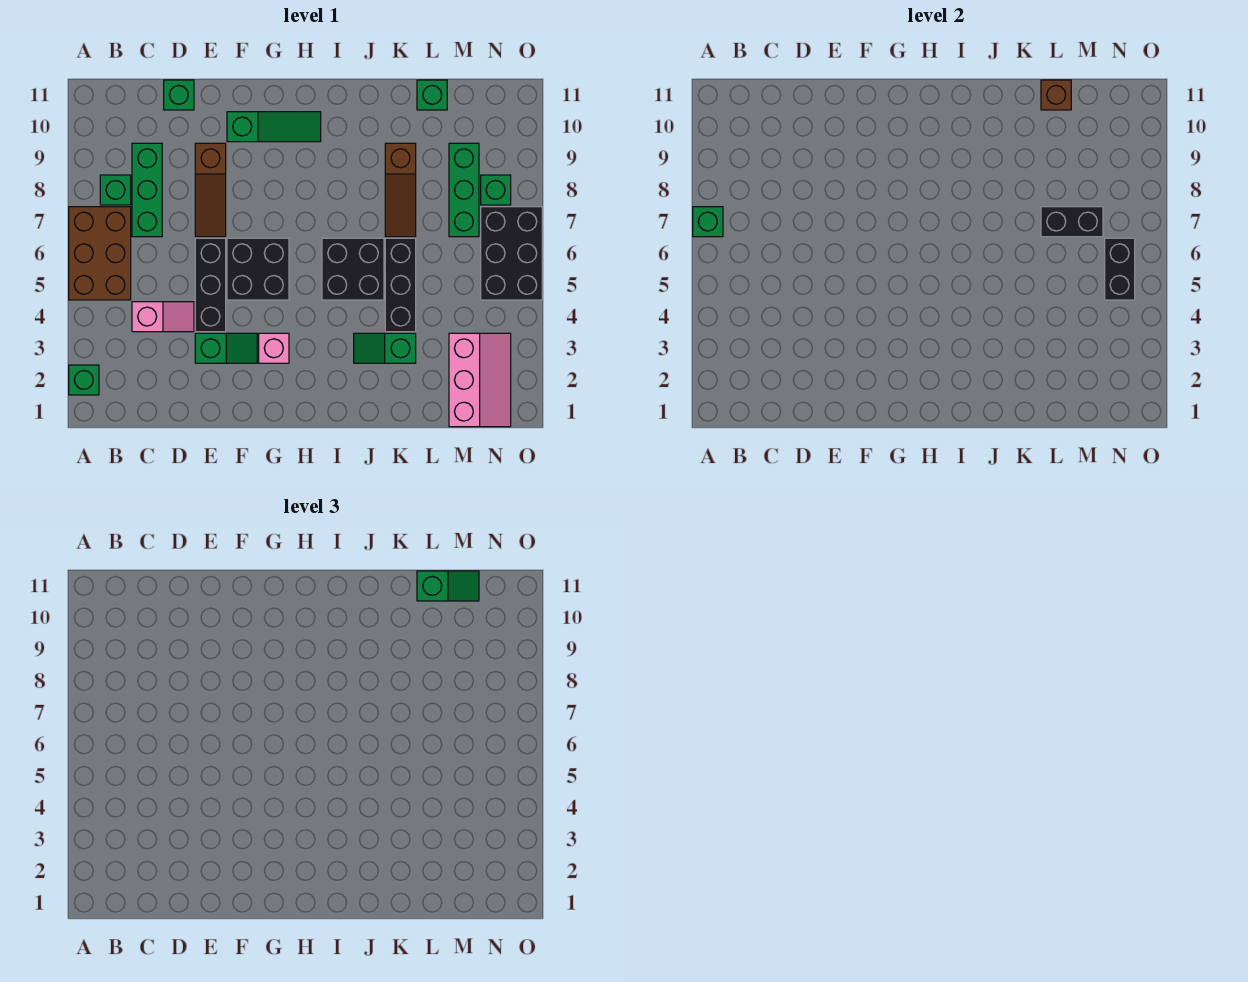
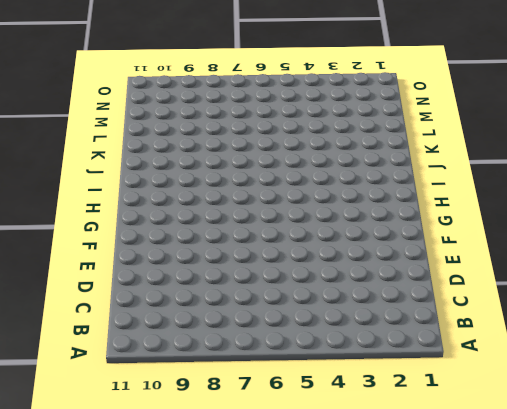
none -> green 1x1 brick [69,365,99,395]
none -> brown 2x3 brick [69,207,131,300]
none -> green 1x1 brick [100,175,131,205]

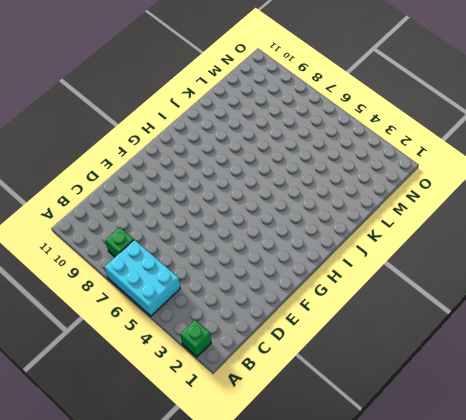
cyan 2x3 brick [105,240,180,316] -> brown 2x3 brick [69,207,131,300]
none -> pink 1x2 slope [132,302,194,332]
none -> green 1x3 brick [132,143,162,237]
none -> green 1x1 brick [164,80,194,110]

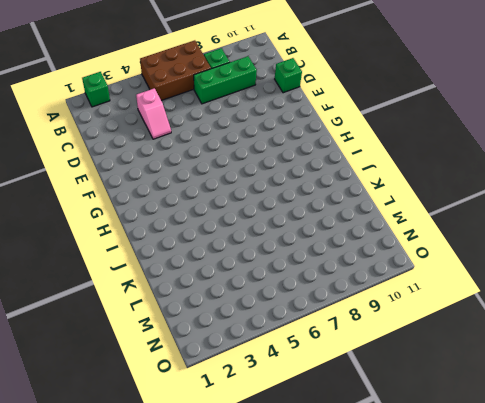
none -> green 1x2 slope [195,333,257,363]
none -> black 1x3 brick [195,238,226,332]
none -> brown 1x3 slope [195,143,226,237]

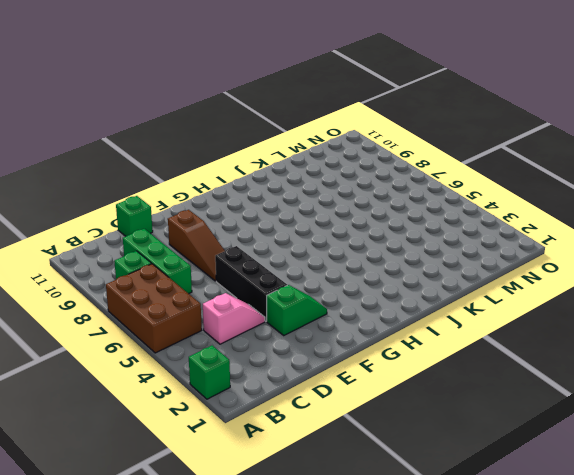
none -> black 2x2 brick [227,238,289,300]
none -> green 1x3 slope [227,112,321,142]
none -> pink 1x1 brick [259,333,289,363]

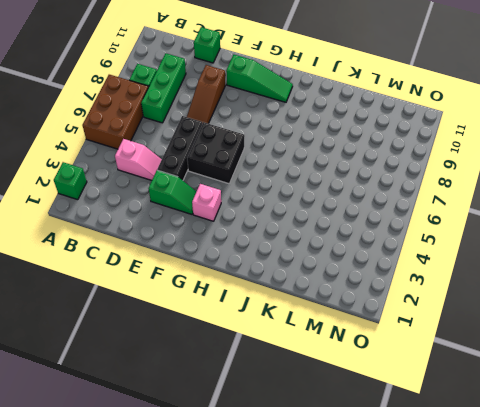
none -> black 2x2 brick [322,238,384,300]
none -> green 1x2 slope [354,333,416,363]
none -> black 1x3 brick [385,238,416,332]

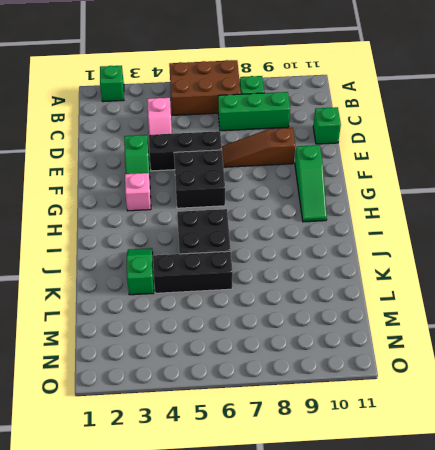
none -> brown 1x3 slope [385,143,416,237]
none -> green 1x1 brick [417,80,447,110]
none -> pink 2x3 slope [449,333,511,427]

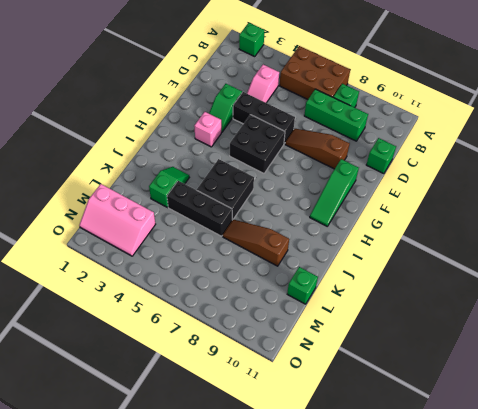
none -> green 1x3 brick [449,143,479,237]
none -> black 2x3 brick [481,207,542,300]
none -> green 1x1 brick [481,175,511,205]

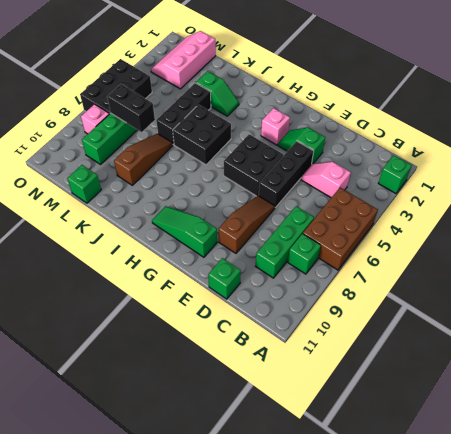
pink 1x1 brick [81,104,109,134] -> green 1x1 brick [481,175,511,205]
none -> green 1x1 brick [693,207,723,237]
none -> brown 1x1 brick [1041,80,1071,110]
none -> black 1x2 brick [1105,238,1135,300]

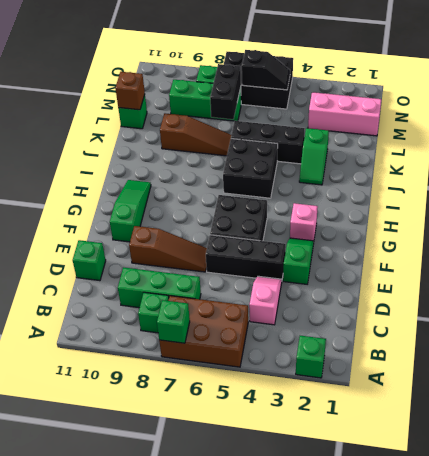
black 1x2 slope [242,50,290,90] -> black 1x2 brick [1105,238,1135,300]
none -> green 1x2 slope [417,571,479,601]

